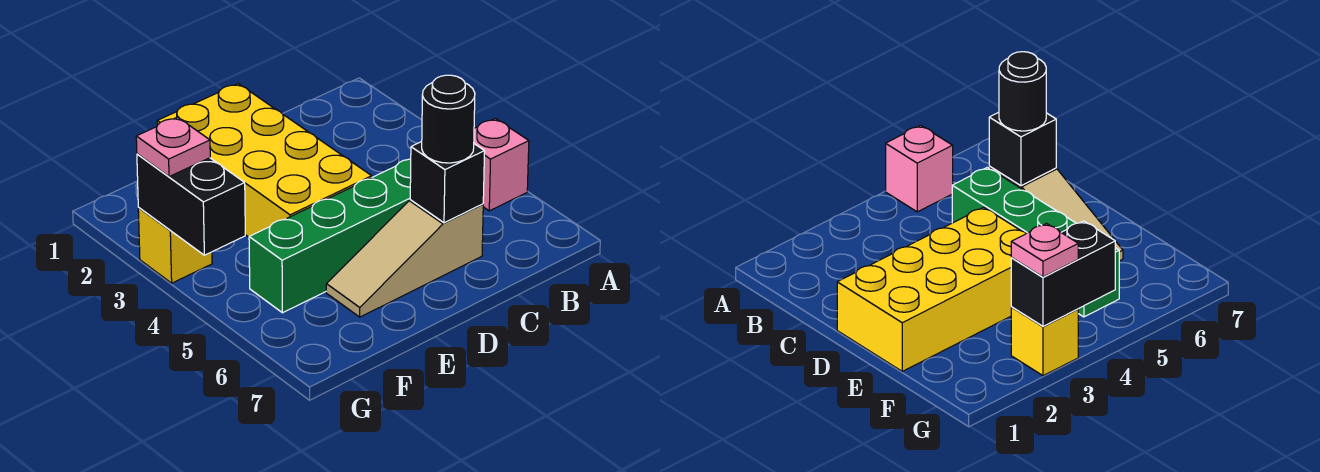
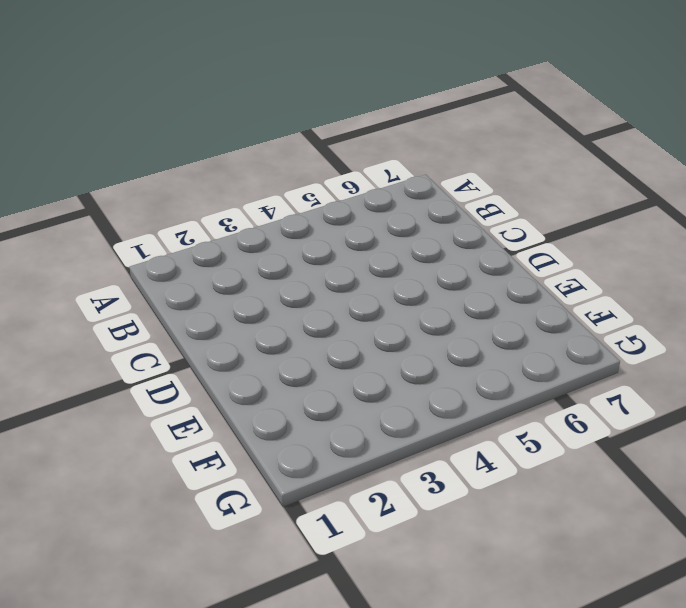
none -> pink 1x1 brick [474,118,529,211]
none -> green 1x4 brick [249,159,411,313]

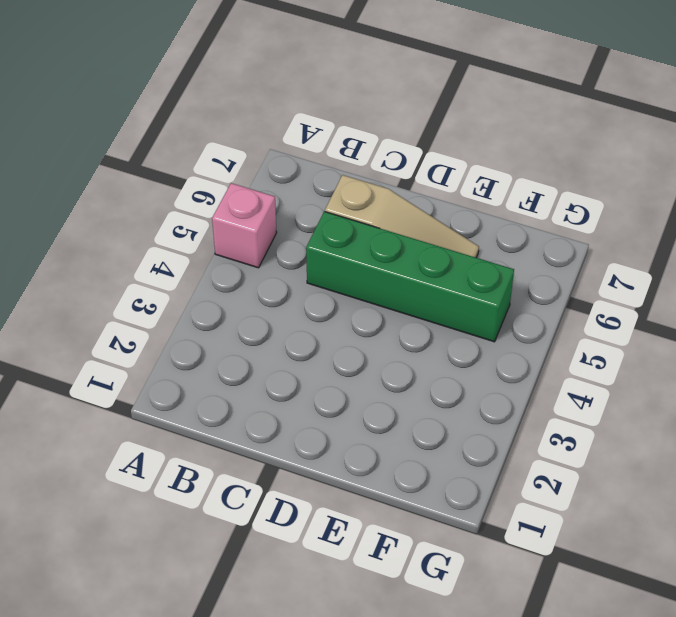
none -> yellow 2x4 brick [157,84,372,237]
none -> yellow 1x1 brick [138,208,212,283]

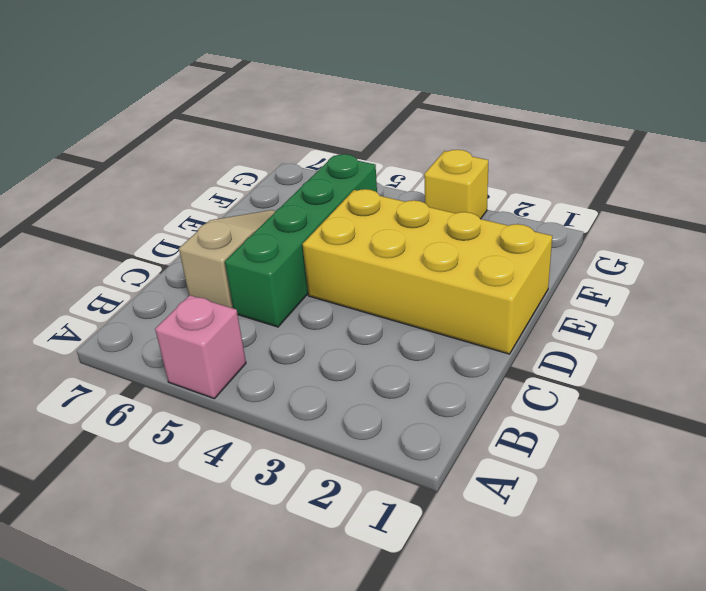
none -> black 1x1 brick [410,142,485,223]
none -> black 1x2 brick [137,154,245,255]

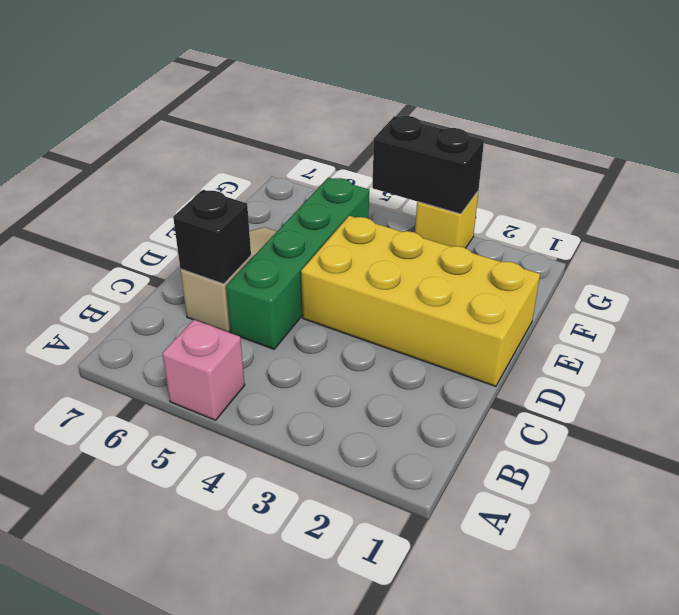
none -> black 1x1 round brick [422,75,475,163]
none -> pink 1x1 plate [136,117,210,177]

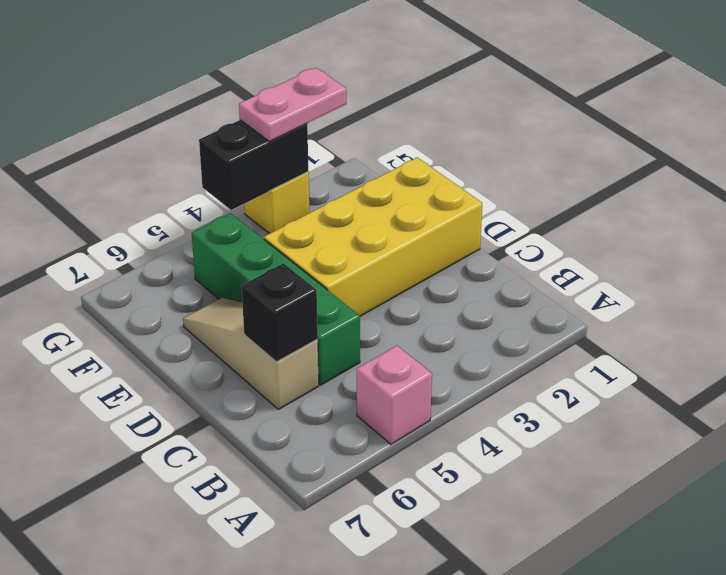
pink 1x2 plate [239,68,346,141] -> pink 1x1 plate [136,117,210,177]
none -> black 1x1 round brick [422,75,475,163]

